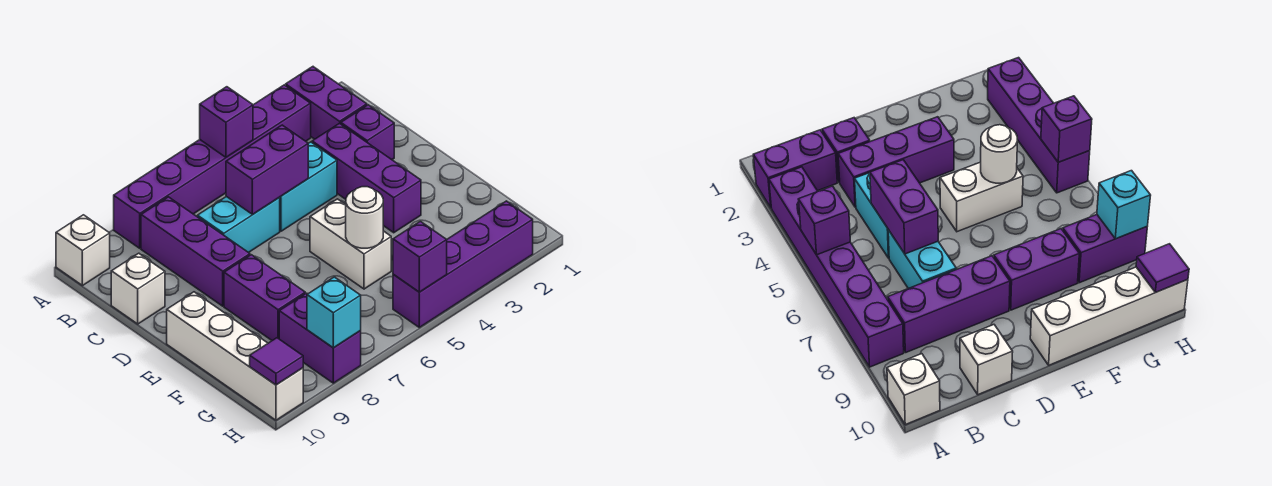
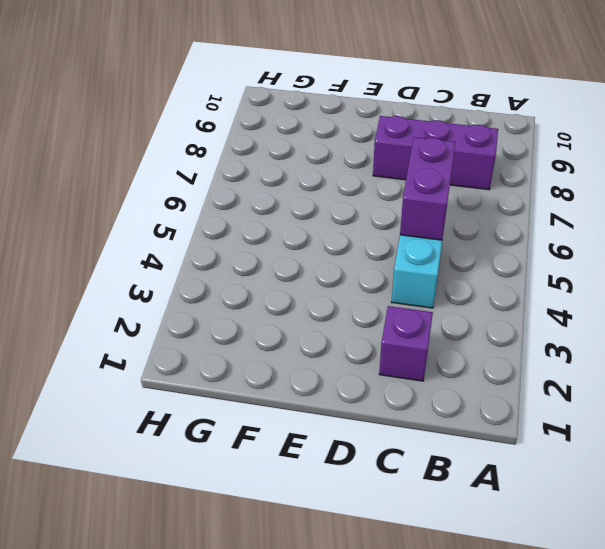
none -> purple 1x2 brick [286,67,367,139]
none -> purple 1x6 brick [114,85,311,248]
none -> white 1x1 brick [56,215,110,286]

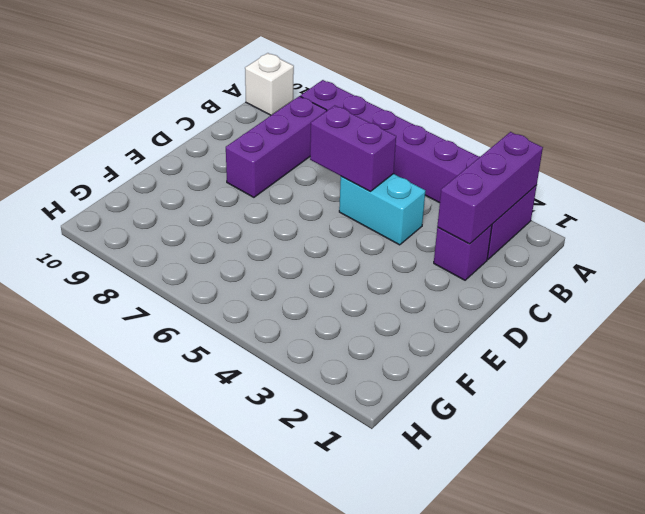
purple 1x3 brick [437,132,543,244] -> purple 1x3 brick moved to [312,123,421,233]
none -> cyan 1x2 brick [197,197,280,253]
none -> white 1x1 brick [111,253,165,324]
none -> white 1x2 brick [310,199,391,289]

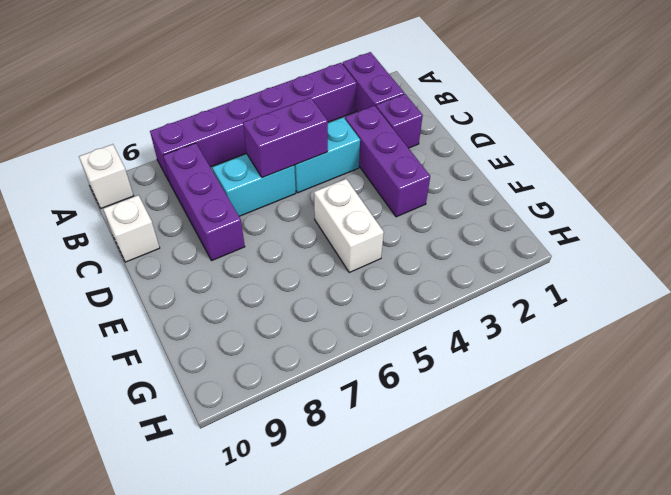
none -> purple 1x2 brick [224,255,305,341]
none -> white 1x4 brick [167,292,303,420]
none -> purple 1x2 brick [279,293,361,383]

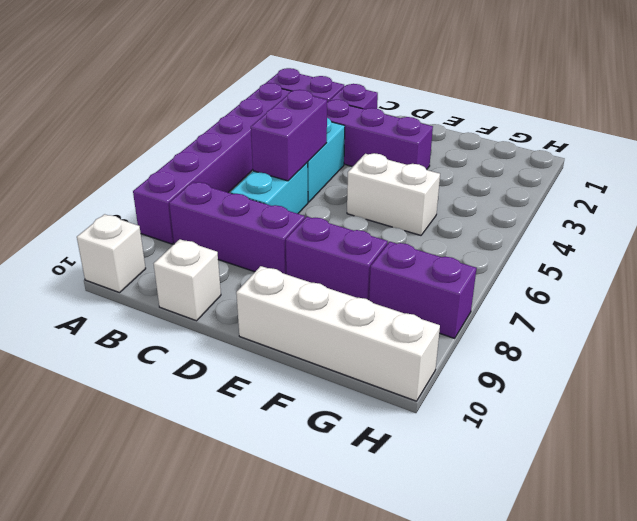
none -> purple 1x4 brick [393,201,533,327]
none -> purple 1x1 brick [200,87,253,157]
none -> white 1x1 round brick [346,187,383,248]

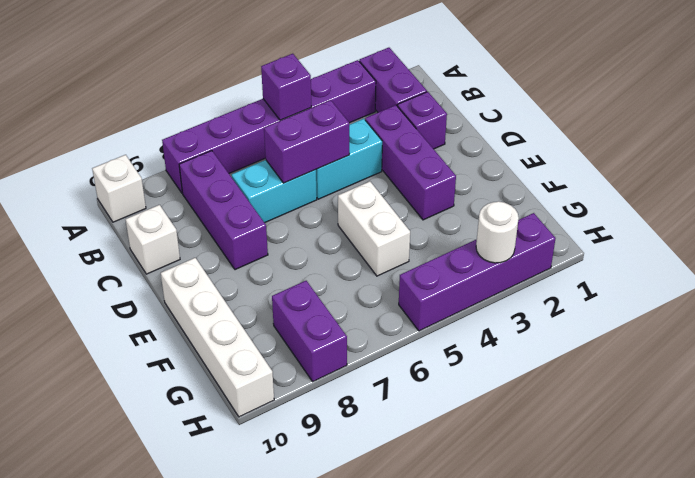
white 1x1 round brick [476,201,519,263] -> white 1x1 round brick moved to [346,187,383,248]
none -> purple 1x2 brick [224,255,305,341]
none -> purple 1x1 brick [393,221,447,292]
none -> cyan 1x1 brick [307,277,361,348]

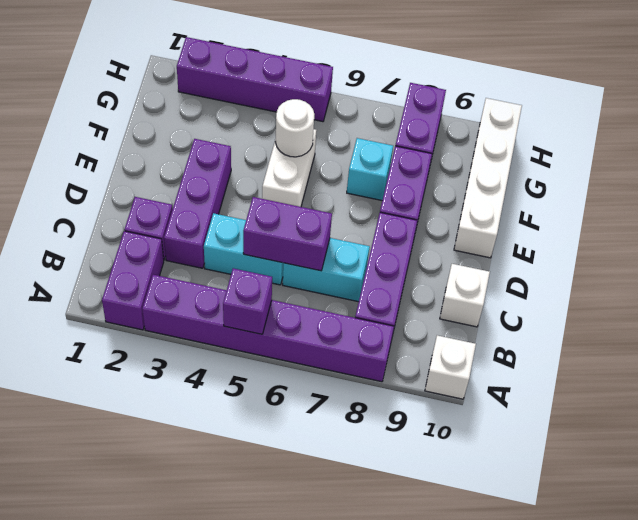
cyan 1x1 brick [347,138,393,200] -> cyan 1x1 brick moved to [307,277,361,348]
none -> purple 1x1 brick [393,221,447,292]
none -> purple 1x1 tile [250,338,303,385]

